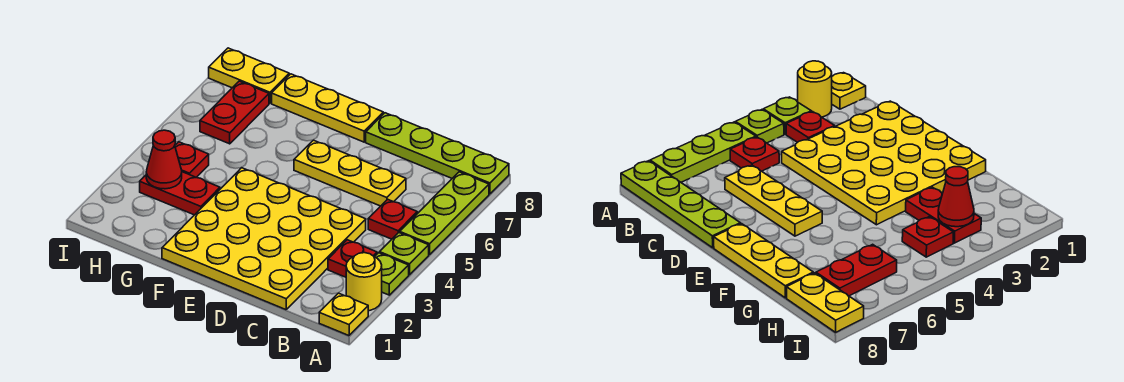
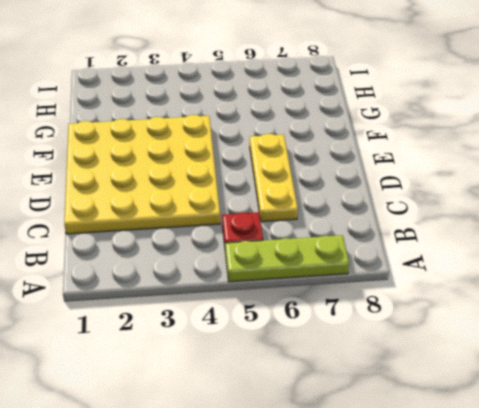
none -> yellow 1x1 plate [319,293,368,336]
none -> yellow 1x1 round brick [346,253,382,311]
none -> lime 1x1 plate [375,253,409,295]

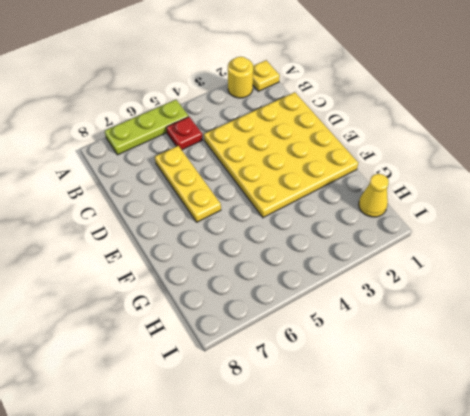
yellow 1x1 cone [359,174,389,217] -> none
none -> lime 1x1 plate [375,253,409,295]
none -> lime 1x1 plate [380,233,429,275]
none -> lime 1x4 plate [366,113,509,194]

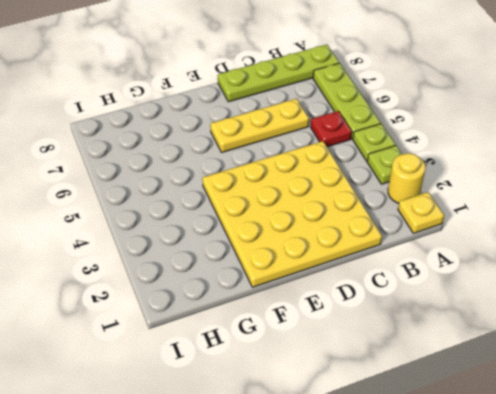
none -> red 1x1 plate [328,240,377,277]
none -> yellow 1x3 plate [272,74,383,142]
none -> red 1x2 plate [140,172,220,215]

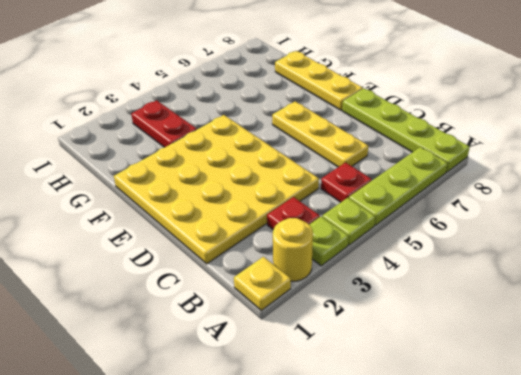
none -> red 1x1 plate [175,142,209,177]
none -> red 1x2 plate [200,81,269,144]
none -> yellow 1x2 plate [209,48,289,103]

